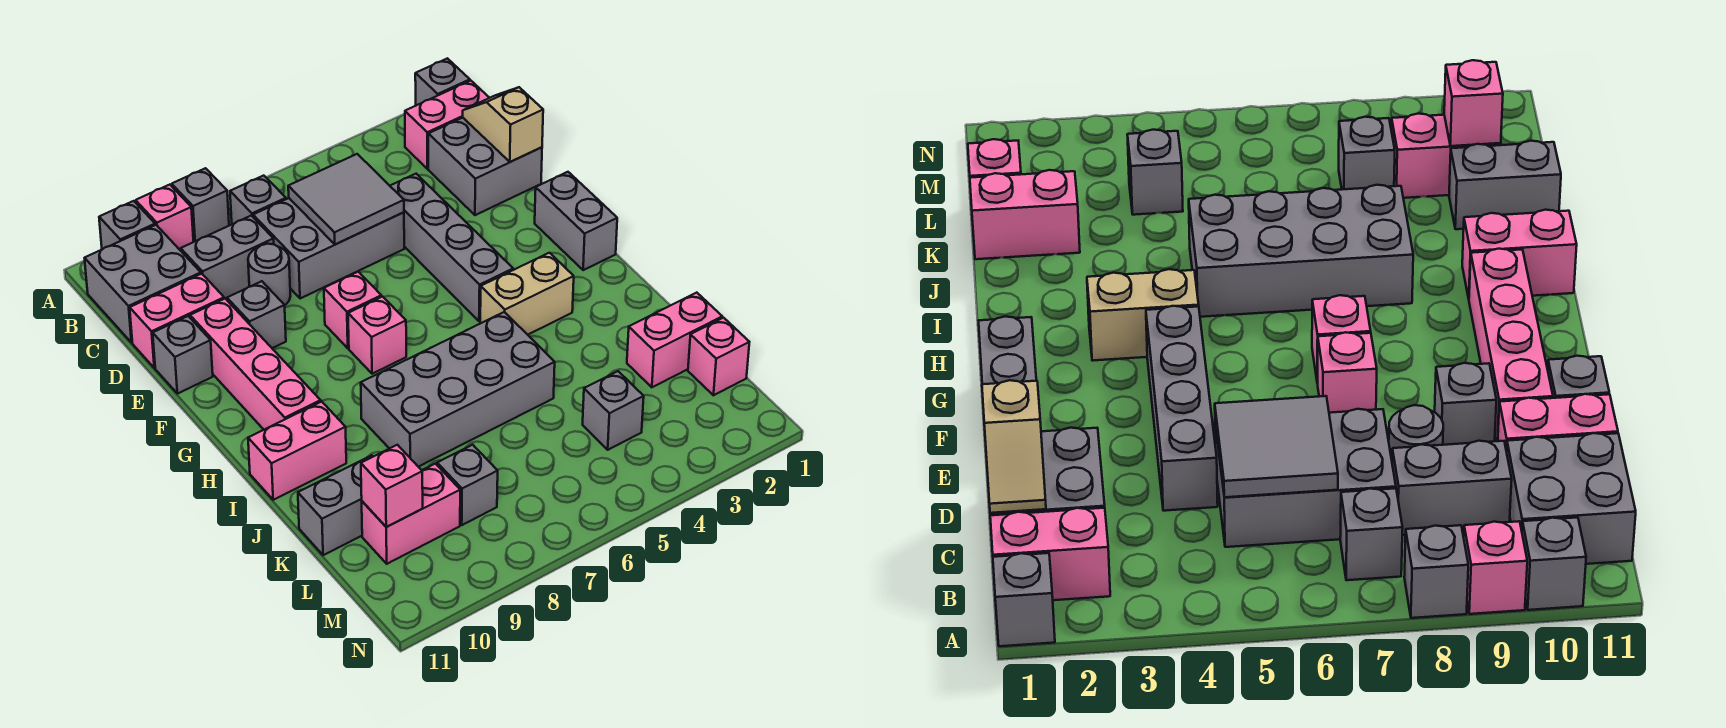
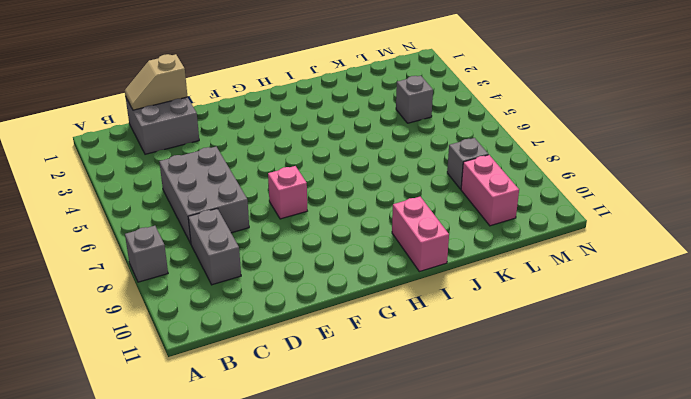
none -> grey 1x1 brick [415,58,470,105]
none -> pink 1x1 brick [136,185,193,250]
none -> grey 1x1 brick [99,201,155,249]
none -> pink 1x2 brick [405,81,489,169]

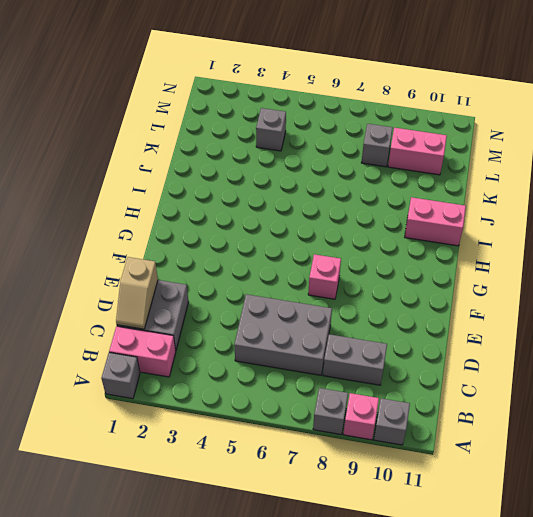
none -> grey 1x1 brick [230,176,286,224]
none -> grey 2x2 brick [85,225,201,343]
none -> grey 1x4 brick [390,174,513,321]
none -> grey 1x1 round brick [248,244,290,305]

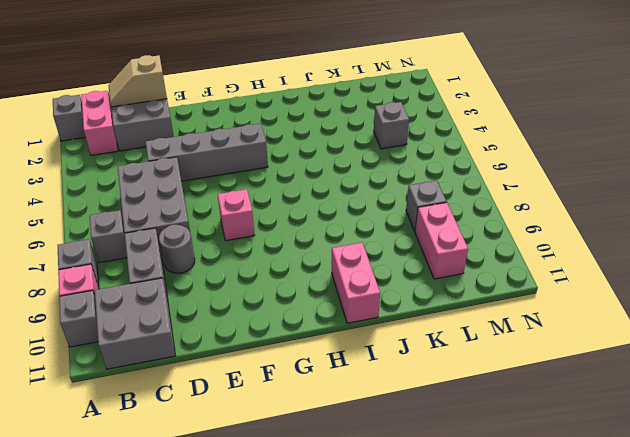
none -> pink 1x2 brick [130,274,224,368]
none -> grey 1x1 brick [227,281,286,348]
none -> pink 1x4 brick [190,299,321,430]
none -> grey 1x1 brick [153,316,213,394]

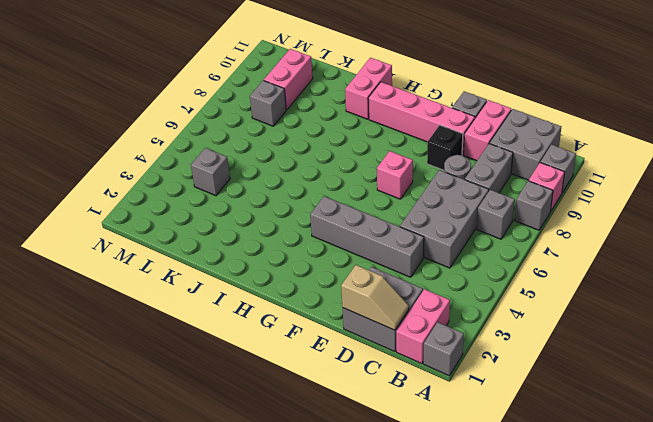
black 1x1 brick [427,125,463,170] -> grey 1x1 brick [227,281,286,348]
none -> grey 1x2 brick [535,172,617,270]
none -> pink 1x1 brick [348,297,406,374]
none -> tan 1x2 brick [480,253,574,335]
none -> grey 2x4 brick [361,312,555,467]

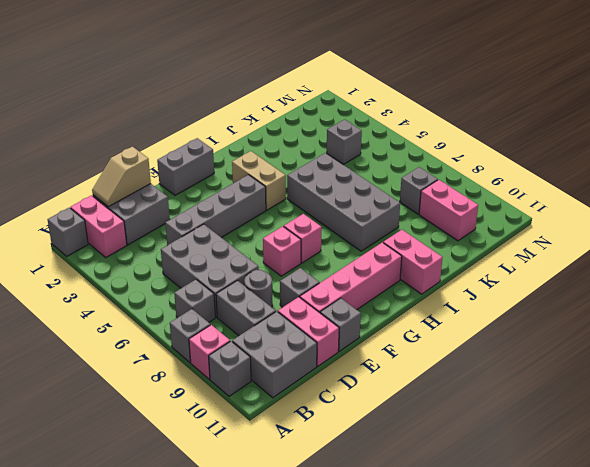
none -> pink 1x2 brick [627,293,722,387]
none -> grey 1x2 brick [298,455,373,555]
none -> pink 1x1 brick [688,318,749,395]
none -> grey 2x2 tile [288,154,404,244]

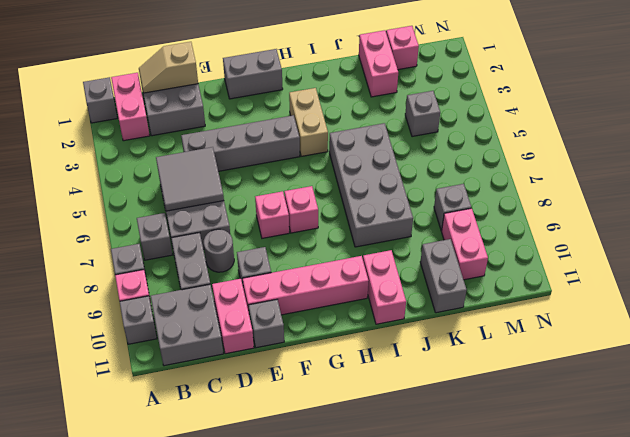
none -> pink 1x1 brick [361,445,423,527]

